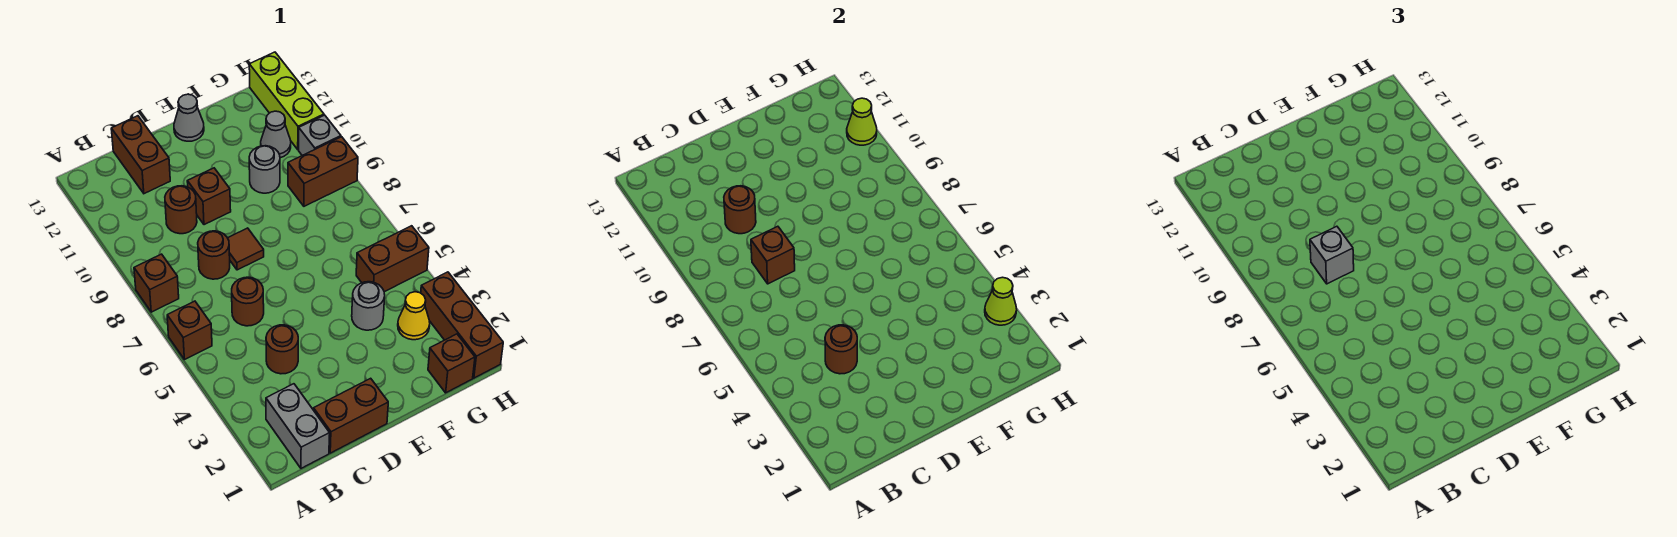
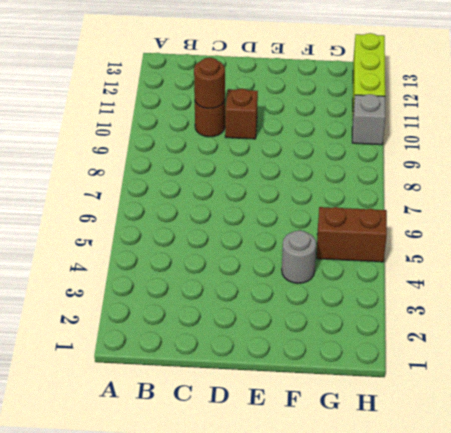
none -> brown 1x1 brick [167,301,212,360]
none -> brown 1x1 brick [134,254,179,312]
none -> grey 1x2 brick [266,384,330,468]

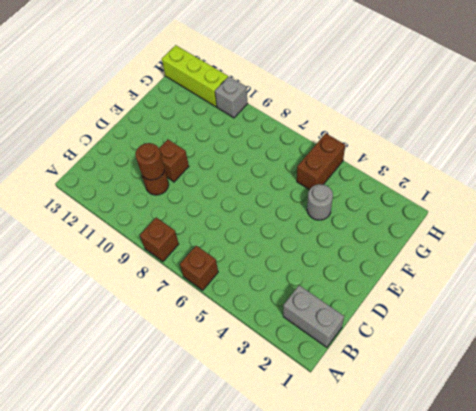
none -> brown 1x2 brick [314,378,388,453]
none -> brown 1x1 round brick [266,325,298,374]
none -> brown 1x1 round brick [232,277,264,326]

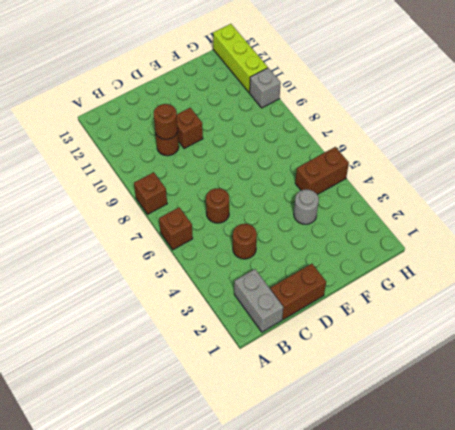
none -> brown 1x1 round brick [198,231,230,279]
none -> brown 1x2 brick [111,116,170,194]
none -> brown 1x1 tile [228,228,264,270]

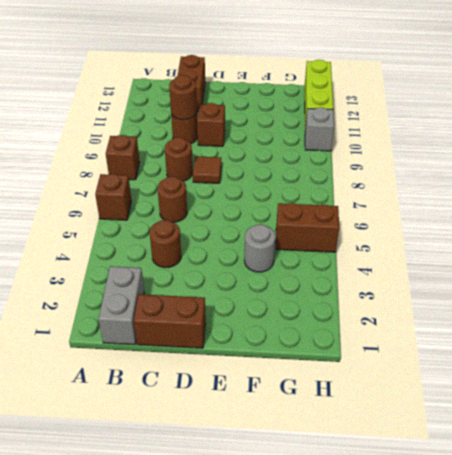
none -> grey 1x1 cone [174,94,204,141]
none -> grey 1x1 round brick [249,146,280,193]
none -> brown 1x1 brick [428,334,475,393]

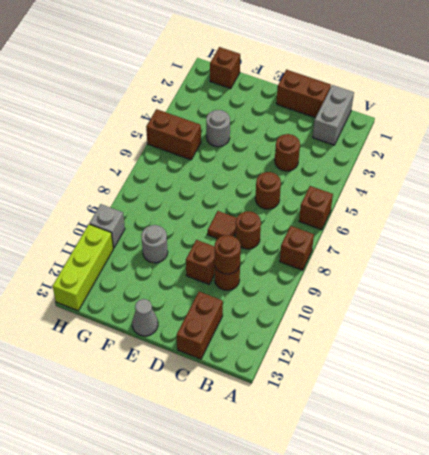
none -> yellow 1x1 cone [398,292,430,340]
none -> brown 1x2 brick [288,137,358,206]
none -> grey 1x1 cone [261,111,291,158]

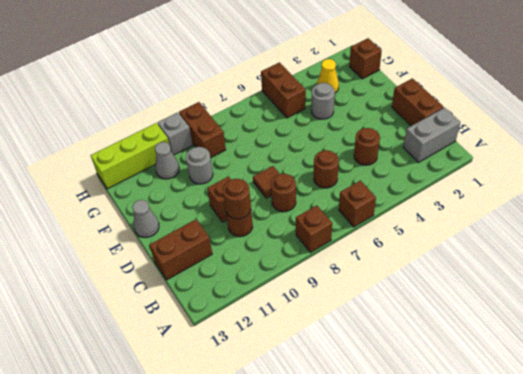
none -> brown 1x3 brick [421,272,503,378]
none -> brown 1x1 round brick [825,325,857,374]
none -> brown 1x1 brick [751,226,795,284]

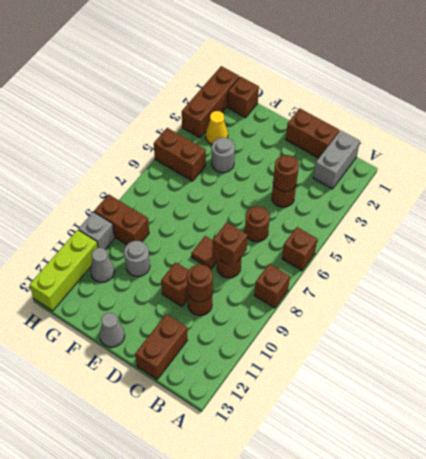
none -> lime 1x1 cone [985,277,1017,325]
none -> lime 1x1 cone [847,98,877,145]
none -> grey 1x1 brick [1310,226,1354,284]

